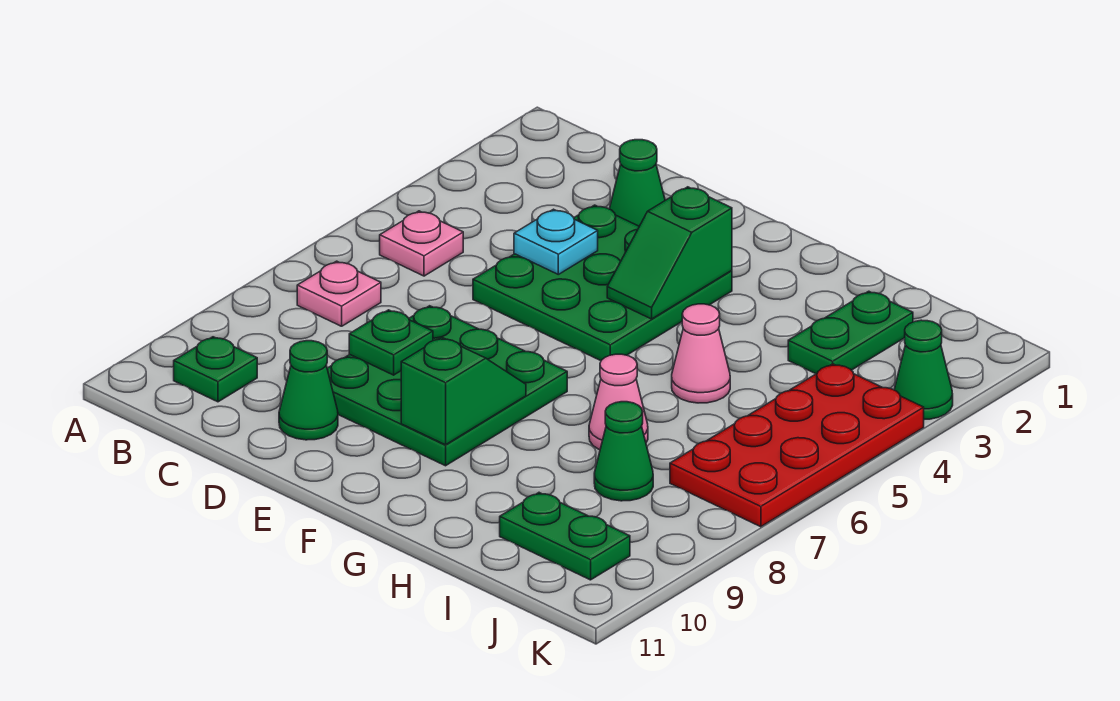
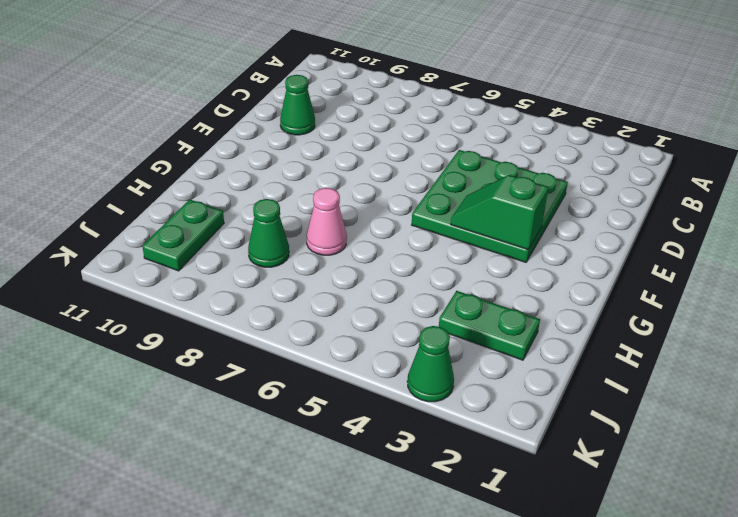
none -> pink 1x1 plate [380,211,463,276]
none -> pink 1x1 plate [297,261,381,326]
none -> green 1x1 plate [174,337,257,402]

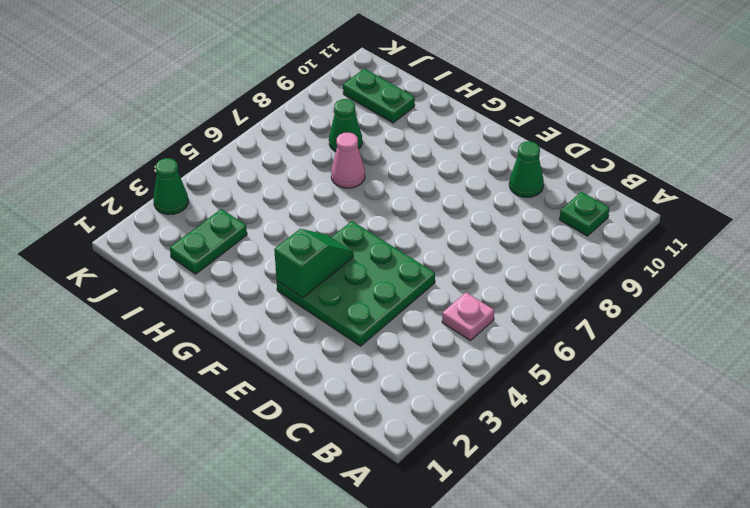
none -> pink 1x1 plate [297,261,381,326]
none -> green 1x1 cone [609,140,665,226]
none -> green 3x3 plate [327,306,567,466]

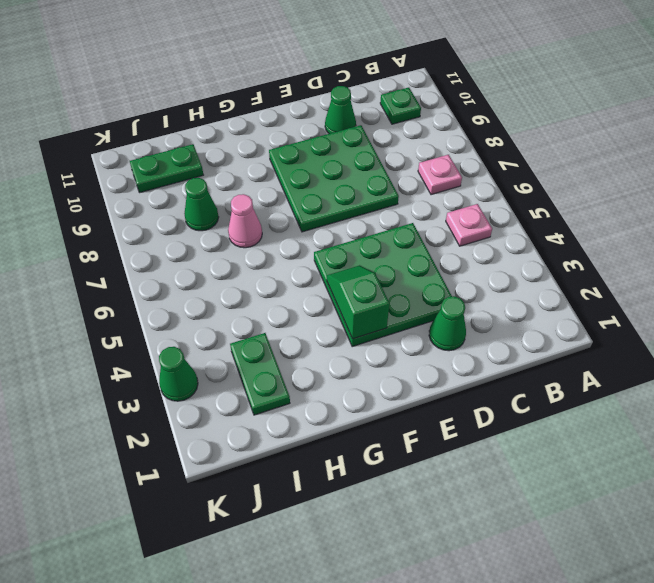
none -> pink 1x1 cone [672,304,730,403]
none -> red 2x4 plate [670,364,924,527]
none -> cyan 1x1 plate [514,209,598,274]

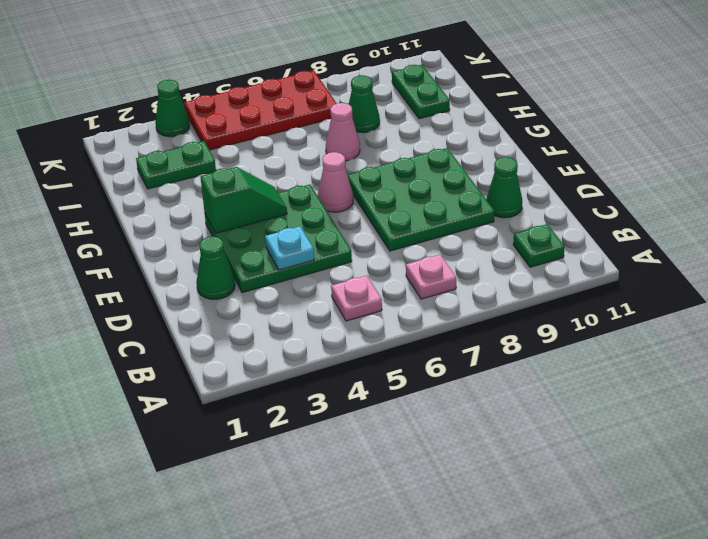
pink 1x1 cone [318,152,353,212] -> pink 1x1 cone moved to [672,304,730,403]
none -> green 1x1 plate [349,310,433,375]
none -> green 1x2 slope [401,337,526,445]

